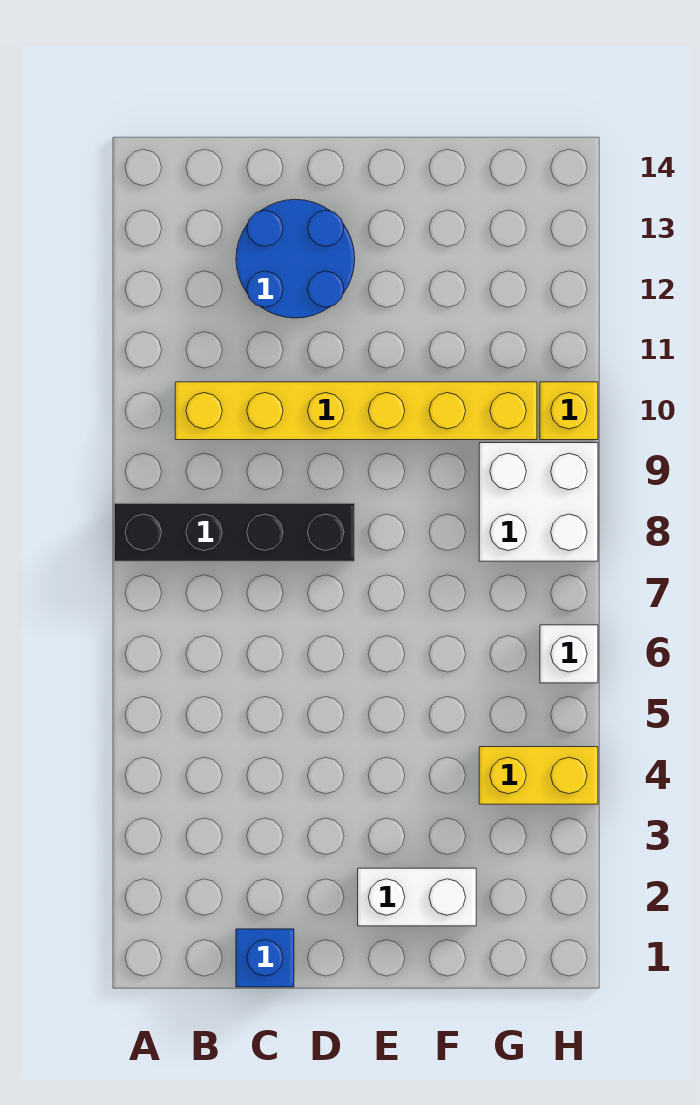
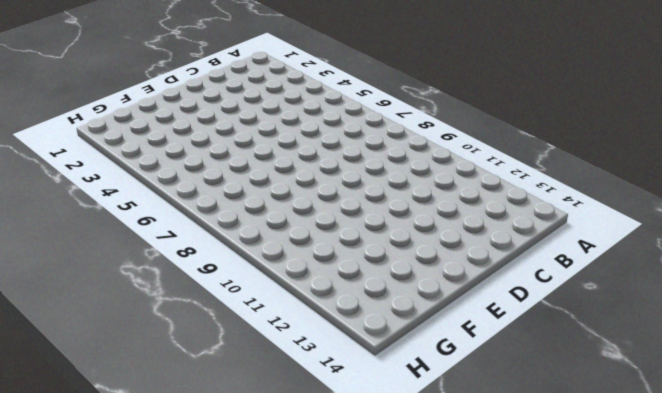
none -> black 1x4 brick [114,503,355,561]
none -> yellow 1x6 brick [175,382,537,440]

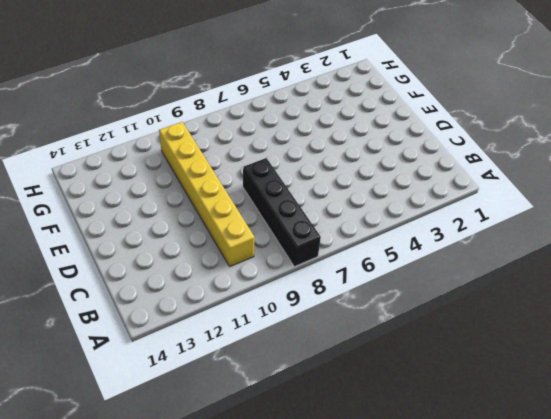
none -> blue 1x1 brick [236,929,294,987]
none -> blue 2x2 round brick [236,199,355,318]

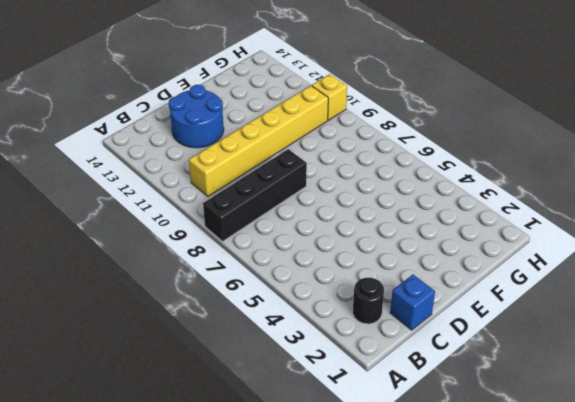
black 1x1 round brick [353,278,384,324] -> none
none -> white 1x2 brick [358,868,476,926]
none -> yellow 1x2 brick [479,747,598,804]

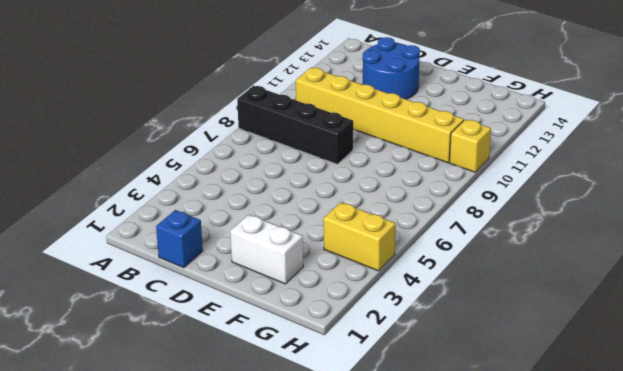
none -> white 2x2 brick [479,443,598,561]
none -> white 1x1 brick [540,625,598,683]

